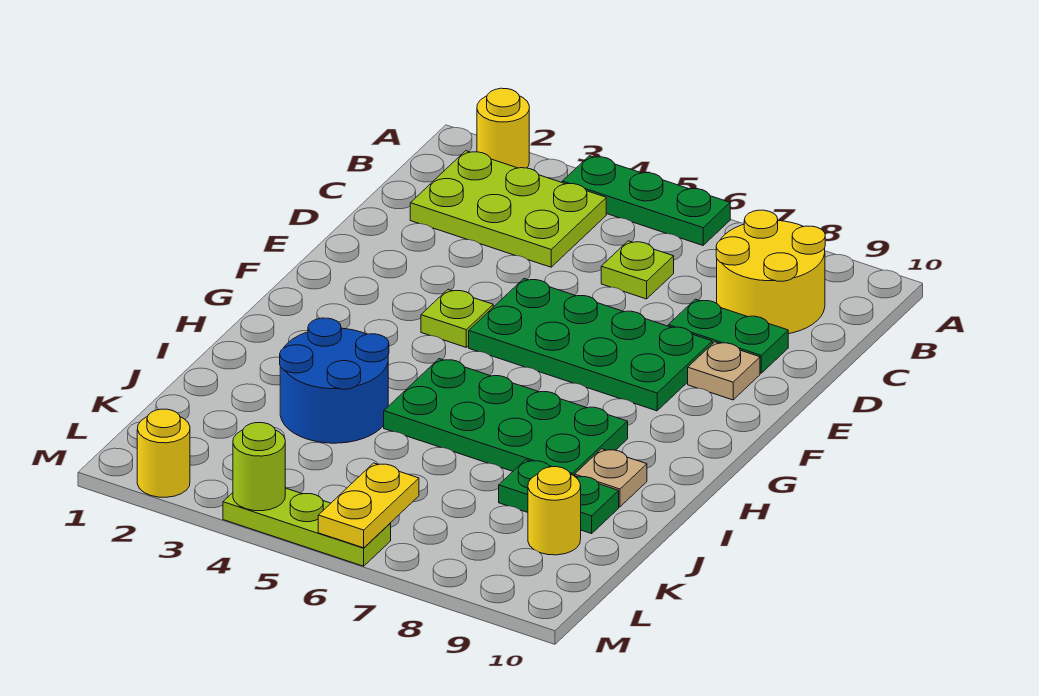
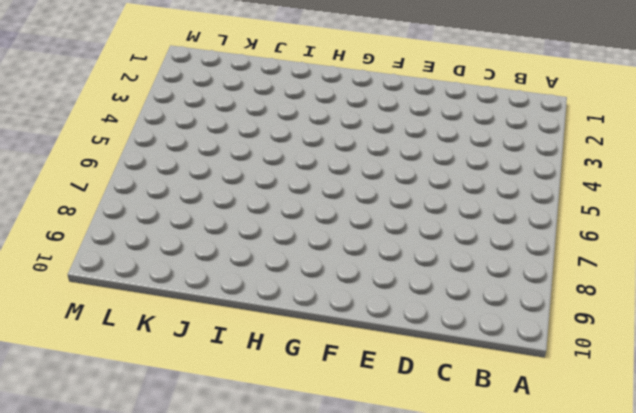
none -> yellow 1x1 round brick [477,88,529,168]
none -> green 1x3 plate [562,156,730,245]
none -> lime 2x3 plate [410,151,606,267]

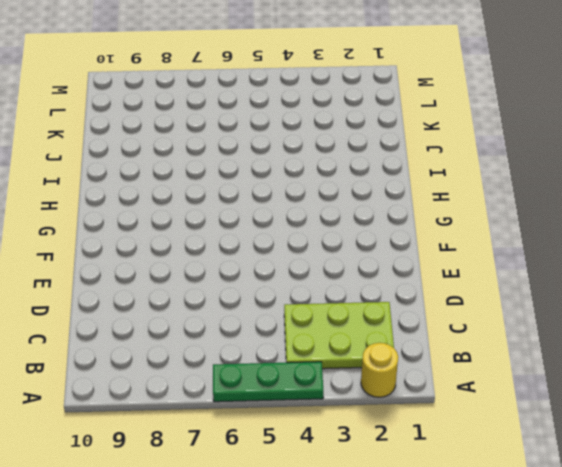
none -> yellow 2x2 round brick [716,210,825,334]
none -> lime 1x1 plate [601,241,674,299]
none -> green 1x2 plate [668,299,788,373]

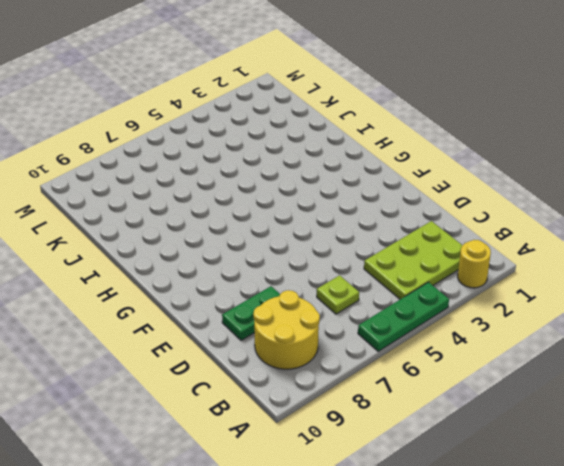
none -> green 2x4 plate [469,279,712,411]
none -> tan 1x1 plate [688,342,760,400]
none -> lime 1x1 plate [421,289,493,347]

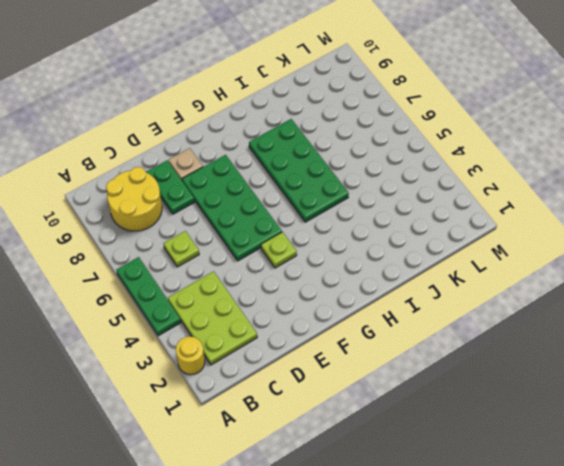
none -> blue 2x2 round brick [280,318,389,443]
none -> tan 1x1 plate [575,449,647,507]
none -> green 1x2 plate [499,460,619,534]

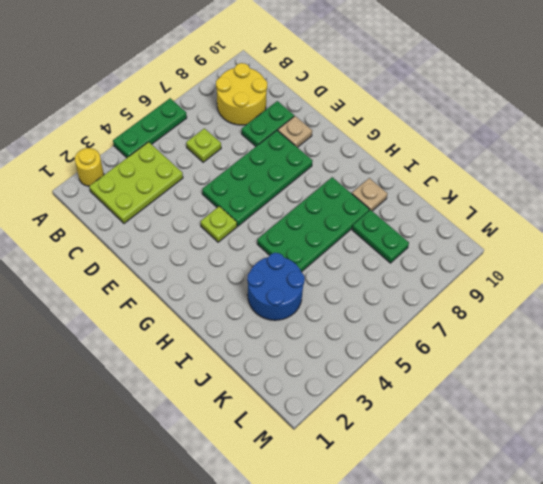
green 1x2 plate [352,210,409,263] -> green 1x2 plate turned to [499,460,619,534]
none -> yellow 1x1 round brick [528,467,581,555]
none -> yellow 1x1 round brick [137,409,190,497]
none -> lime 1x3 plate [223,488,391,566]

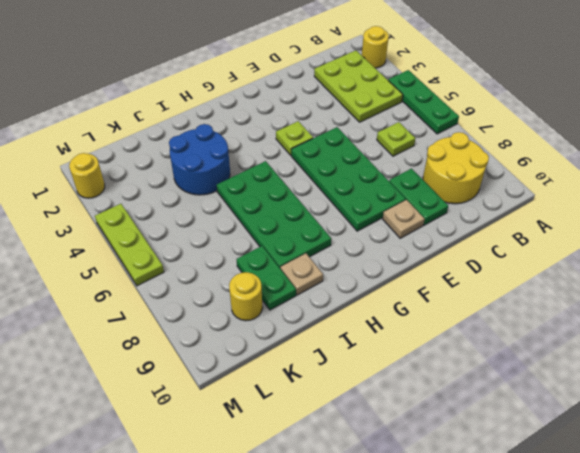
none -> yellow 1x2 plate [318,463,419,548]
none -> lime 1x1 round brick [233,423,285,511]

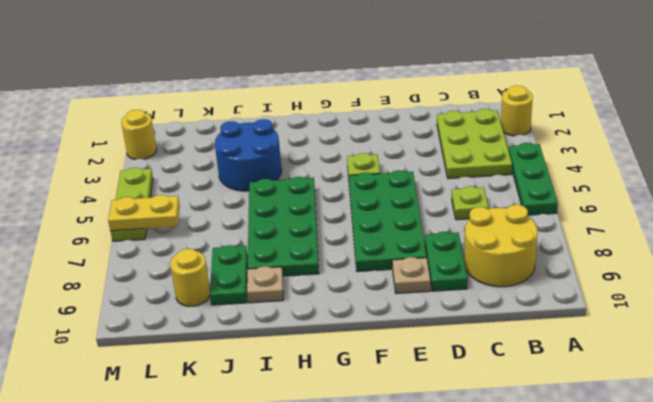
none -> lime 1x1 round brick [233,423,285,511]

